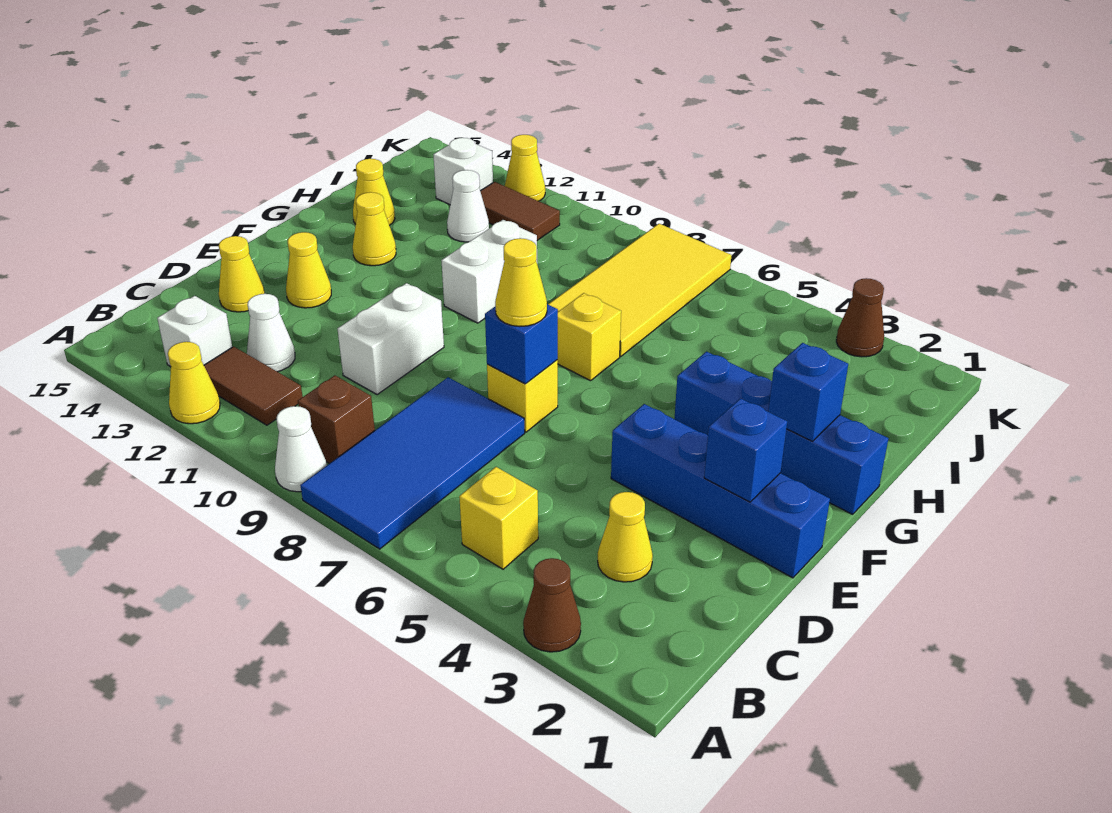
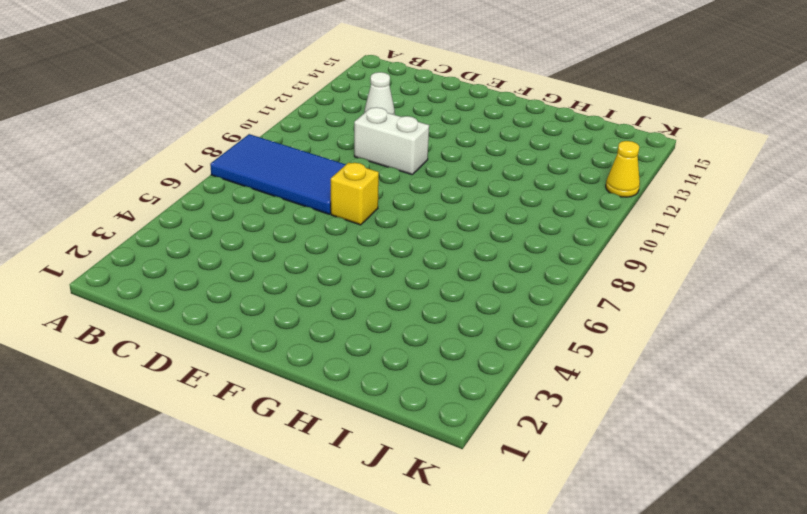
none -> brown 1x1 cone [523,558,581,652]
none -> white 1x1 cone [275,406,327,492]
none -> yellow 1x1 cone [168,342,220,424]
none -> yellow 1x1 brick [459,467,538,569]

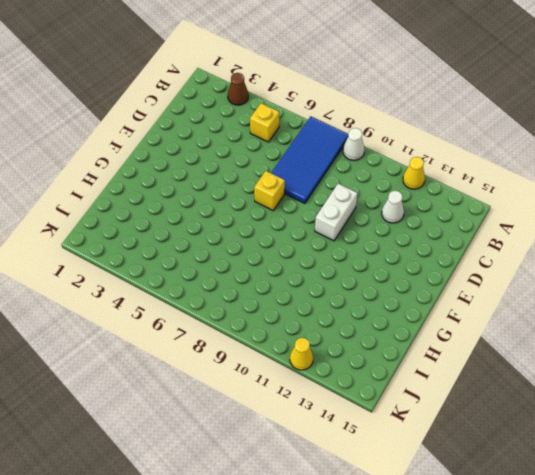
none -> brown 1x1 brick [298,375,375,464]
none -> brown 1x2 tile [204,347,303,425]
none -> white 1x1 brick [157,296,232,367]
none -> yellow 1x1 cone [598,492,653,582]

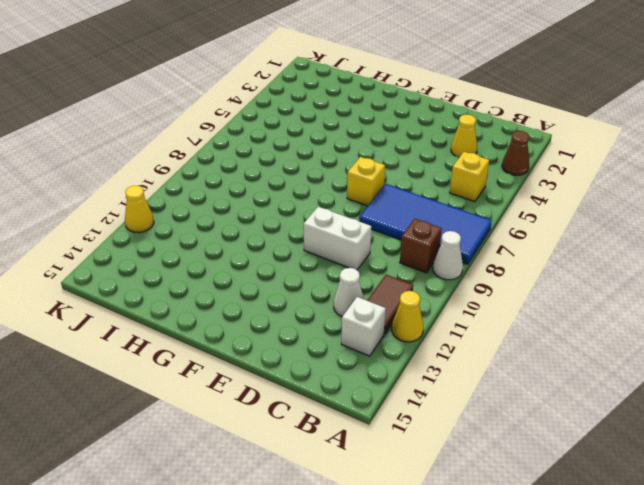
none -> yellow 1x1 cone [219,236,265,312]
none -> blue 1x4 brick [611,404,830,578]
none -> yellow 1x1 cone [286,232,331,308]
none -> blue 1x4 brick [674,352,888,514]

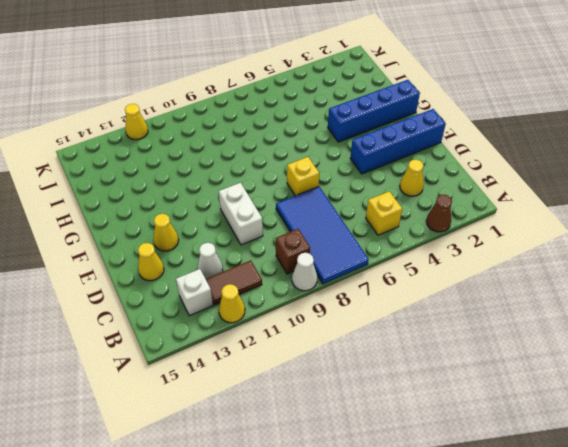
none -> yellow 1x1 brick [557,293,621,381]
none -> white 1x2 brick [441,220,537,323]
none -> yellow 1x1 cone [353,192,396,266]
none -> yellow 2x4 tile [548,224,731,356]

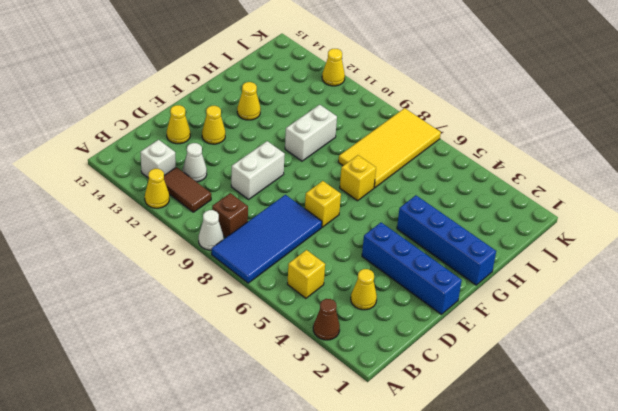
none -> yellow 1x1 cone [353,159,395,226]
none -> white 1x1 cone [447,170,489,242]
none -> brown 1x2 tile [480,182,560,240]
none -> white 1x1 brick [433,138,493,205]

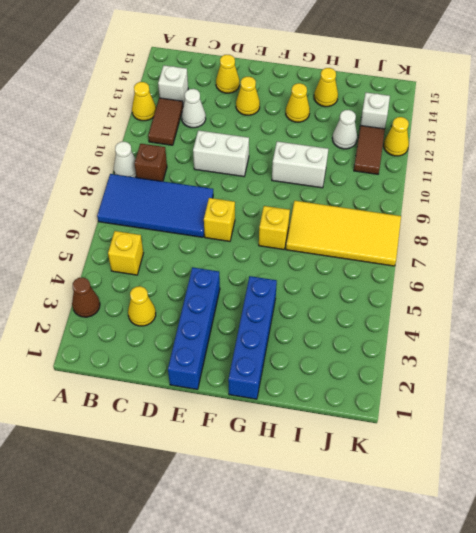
none -> brown 1x1 cone [836,278,884,357]
none -> blue 1x1 brick [704,398,787,502]
none -> blue 1x1 brick [485,304,558,384]
none -> blue 1x1 brick [768,343,848,441]

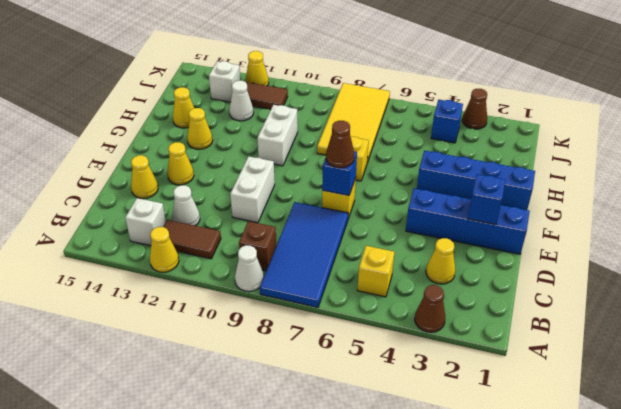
brown 1x1 cone [326,121,354,168] -> yellow 1x1 cone [495,238,547,327]
blue 1x1 brick [431,100,463,143] -> blue 1x1 brick moved to [768,343,848,441]

